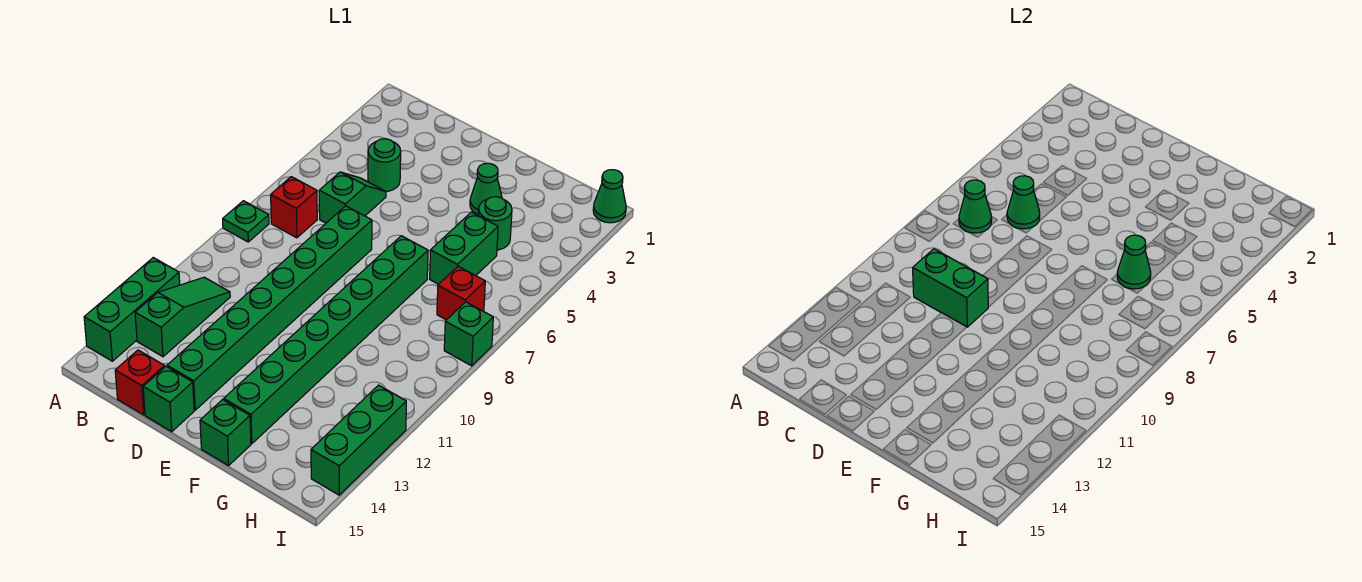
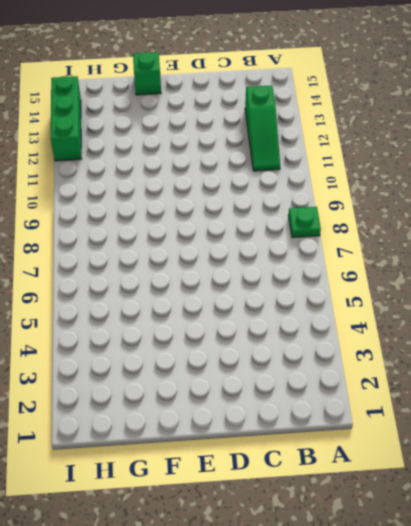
none -> green 1x3 brick [84,258,180,361]
none -> red 1x1 brick [271,177,317,238]
none -> green 1x1 round brick [368,139,401,191]

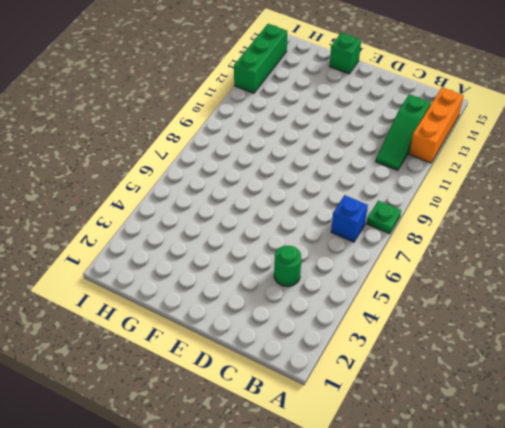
orange 1x3 brick [409,88,464,163] -> green 1x3 brick [84,258,180,361]
blue 1x1 brick [331,195,368,242] -> red 1x1 brick [271,177,317,238]
none -> green 1x2 slope [319,172,386,223]
none -> red 1x1 brick [115,350,165,415]
none -> green 1x8 brick [167,206,372,410]

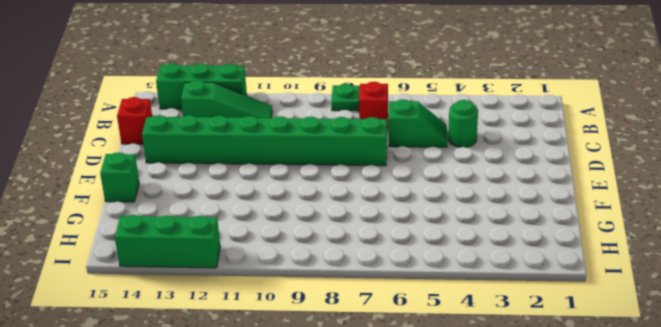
none -> green 1x1 brick [143,367,194,432]
none -> green 1x1 cone [470,163,502,215]
none -> green 1x8 brick [224,236,428,444]

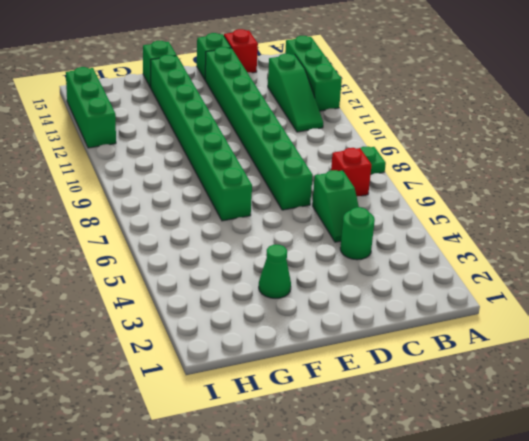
none -> green 1x1 round brick [478,197,512,250]
none -> green 1x2 brick [430,212,498,284]
none -> red 1x1 brick [437,266,485,320]

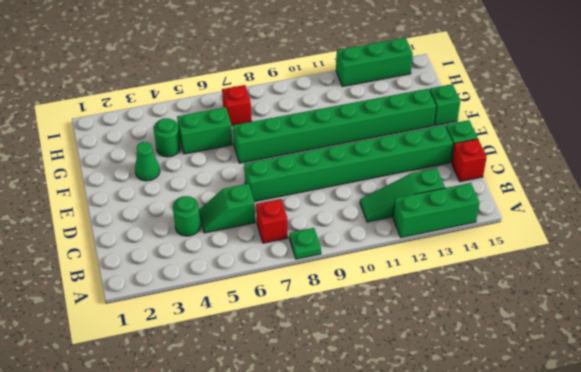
none -> green 1x1 cone [593,170,626,223]
none -> green 1x1 brick [444,302,493,366]
none -> green 1x1 cone [959,180,992,233]

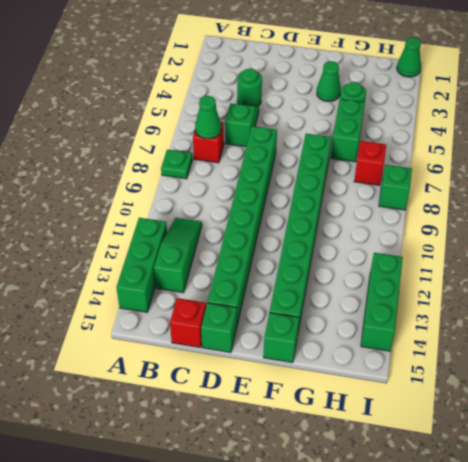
none -> green 1x1 cone [1007,176,1040,229]
none -> green 1x2 brick [913,249,988,327]
none -> green 1x1 cone [1117,235,1151,289]

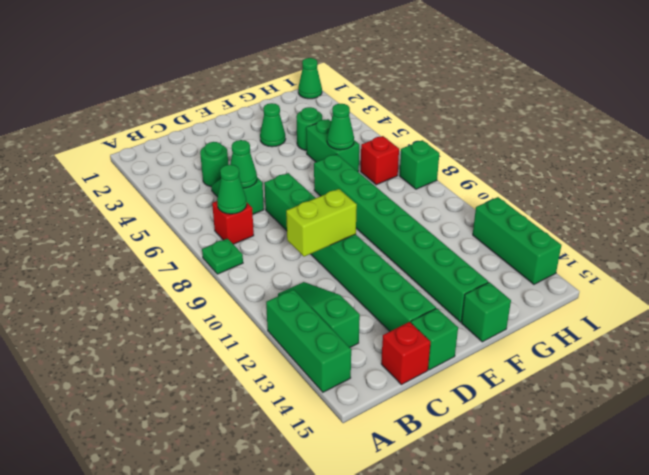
lime 1x2 brick [286,189,357,257] -> green 1x2 brick [913,249,988,327]

